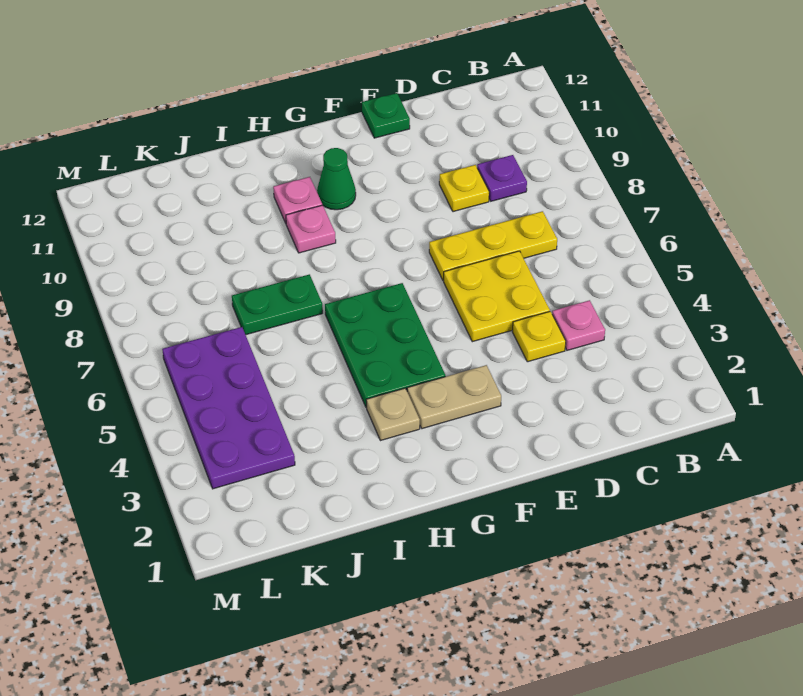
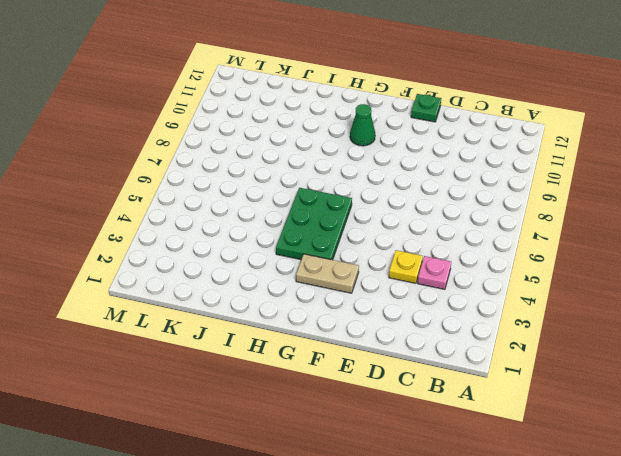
none -> yellow 1x3 plate [429,211,557,280]
none -> purple 1x1 plate [477,155,527,201]
none -> yellow 2x2 plate [444,251,550,342]

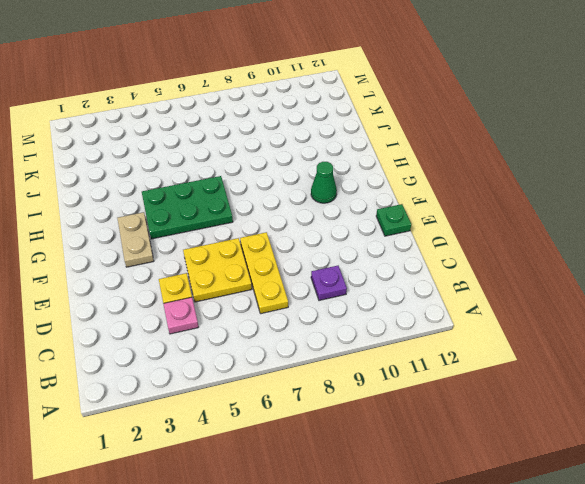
none -> yellow 1x1 plate [439,165,489,212]
none -> tan 1x1 plate [366,388,420,441]
none -> pink 1x1 plate [286,205,336,253]

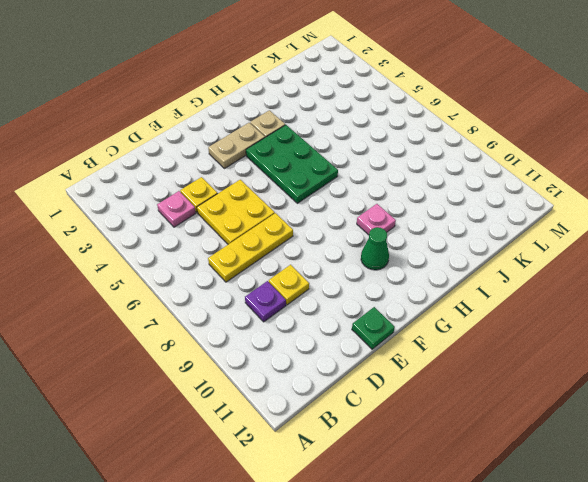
none -> pink 1x1 plate [273,177,322,223]
none -> green 1x2 plate [232,274,323,335]
none -> purple 2x4 plate [162,327,295,489]

